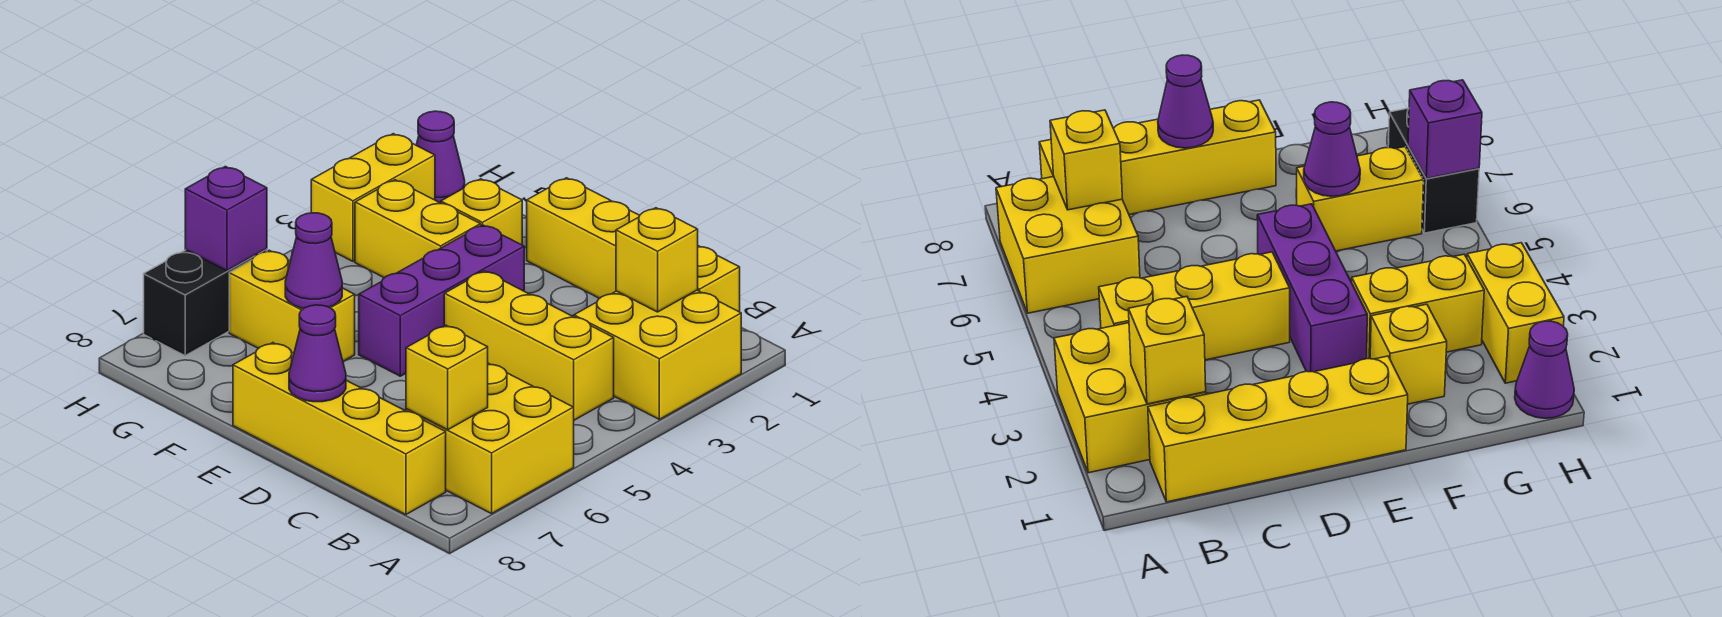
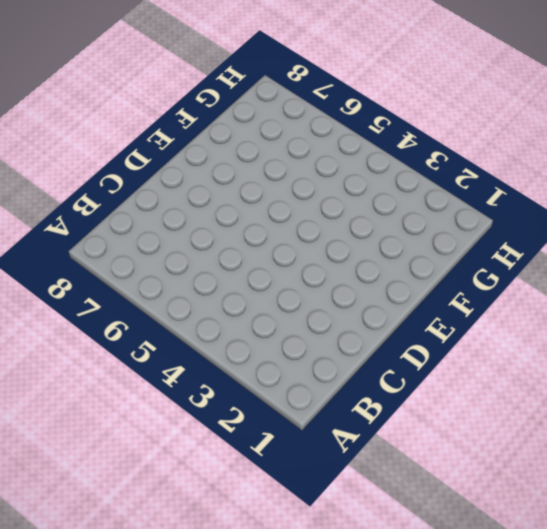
none -> yellow 2x2 brick [574,290,741,419]
none -> yellow 2x2 brick [406,363,574,514]
none -> yellow 1x4 brick [527,178,740,312]

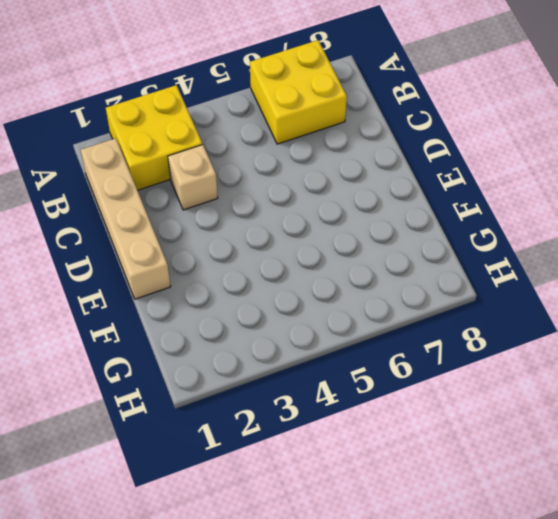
tan 1x4 brick [81,138,171,299] -> yellow 1x4 brick [527,178,740,312]
tan 1x1 brick [168,145,218,210] -> none
none -> yellow 1x3 brick [444,271,614,420]
none -> yellow 1x4 brick [233,343,446,515]
none -> purple 1x3 brick [359,225,524,376]

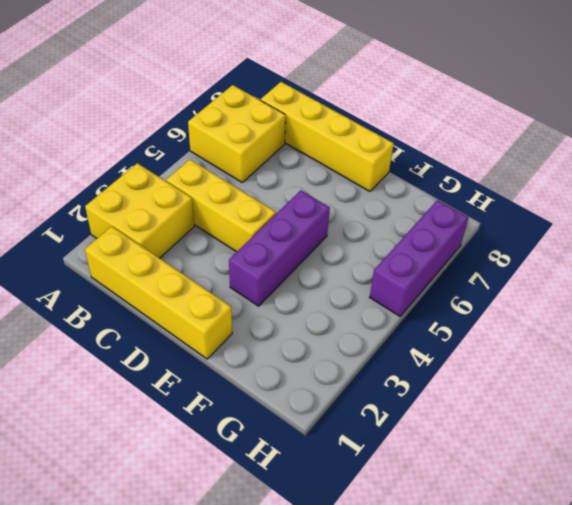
purple 1x3 brick [370,200,469,316] -> black 1x2 brick [144,249,267,356]
none -> yellow 1x1 brick [441,179,522,245]
none -> yellow 1x2 brick [355,180,481,278]
none -> yellow 1x2 brick [229,250,355,361]

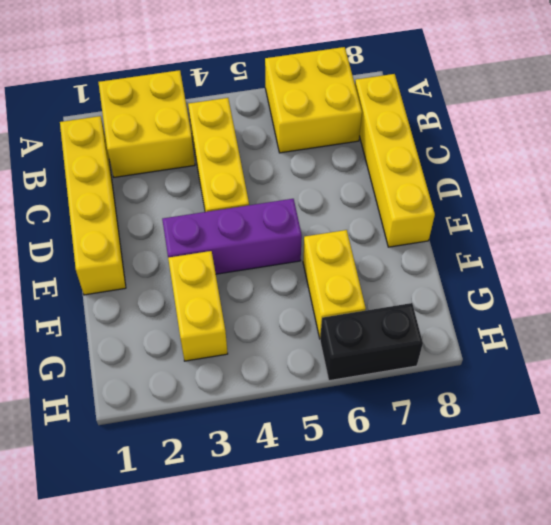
none -> yellow 1x1 brick [441,179,522,245]
none -> purple 1x1 cone [416,111,465,203]
none -> yellow 1x2 brick [311,134,435,261]

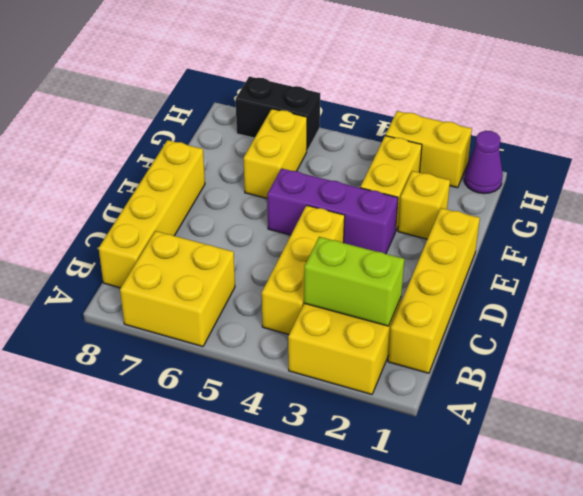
lime 1x2 brick [304,237,404,326] -> yellow 1x1 brick [616,208,698,312]
none -> yellow 1x1 brick [406,325,488,430]
none -> purple 1x1 cone [289,305,346,402]
none -> purple 1x1 cone [285,213,342,308]

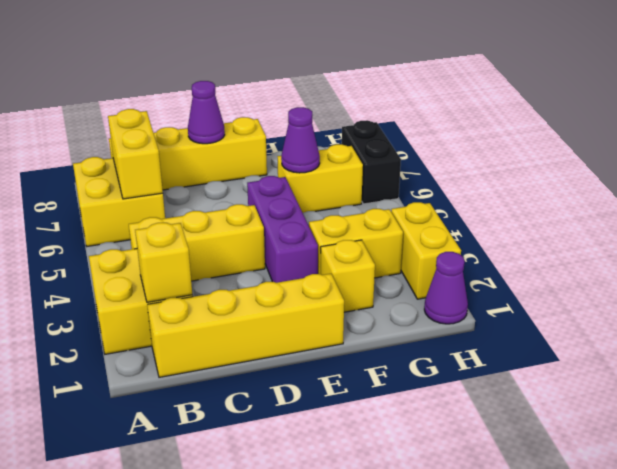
yellow 1x2 brick [108,109,163,199] -> yellow 1x1 brick [406,325,488,430]
none -> purple 1x1 brick [185,166,267,271]

